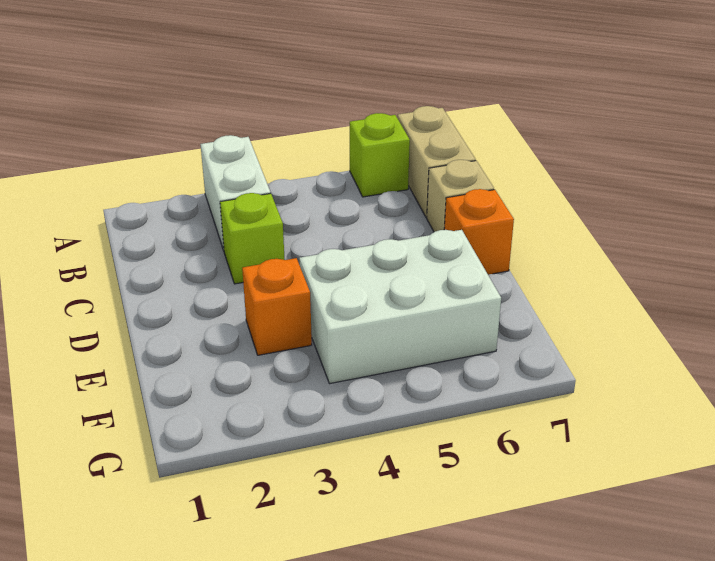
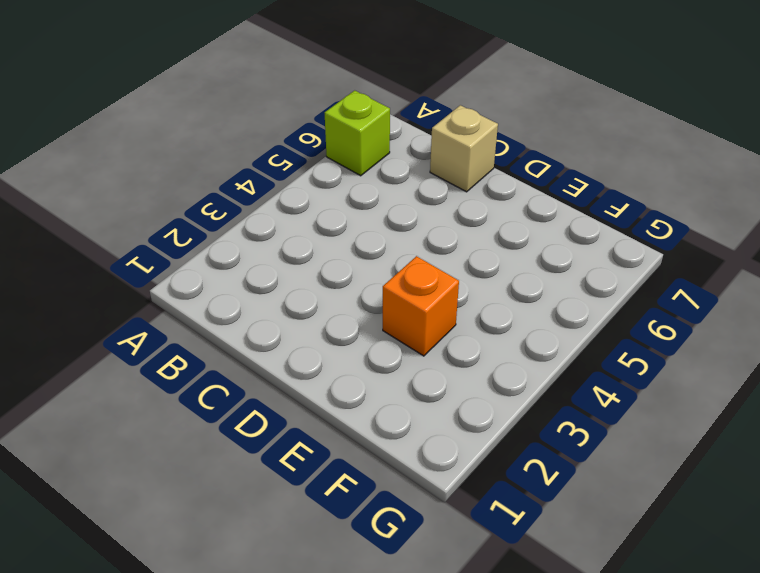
none -> white 1x2 brick [201,135,271,250]
none -> tan 1x2 brick [398,106,476,217]

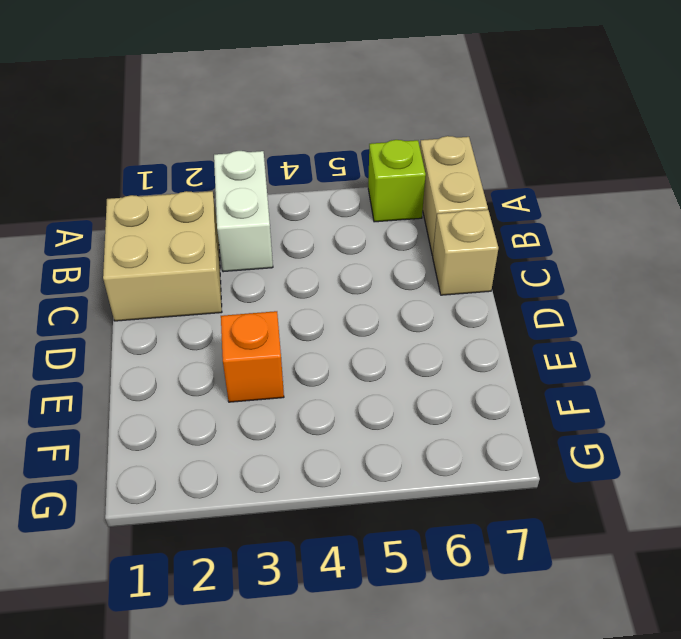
tan 2x2 brick [103,191,222,321] -> none
none -> lime 1x1 brick [220,193,285,284]
none -> orange 1x1 brick [444,189,514,275]

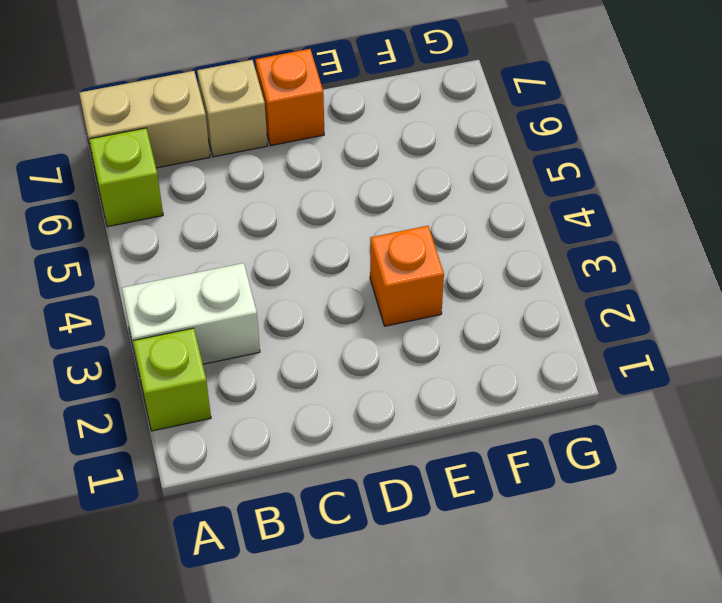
lime 1x1 brick [133,328,211,431] -> lime 1x1 brick moved to [220,193,285,284]
none -> white 2x3 brick [299,230,501,384]

